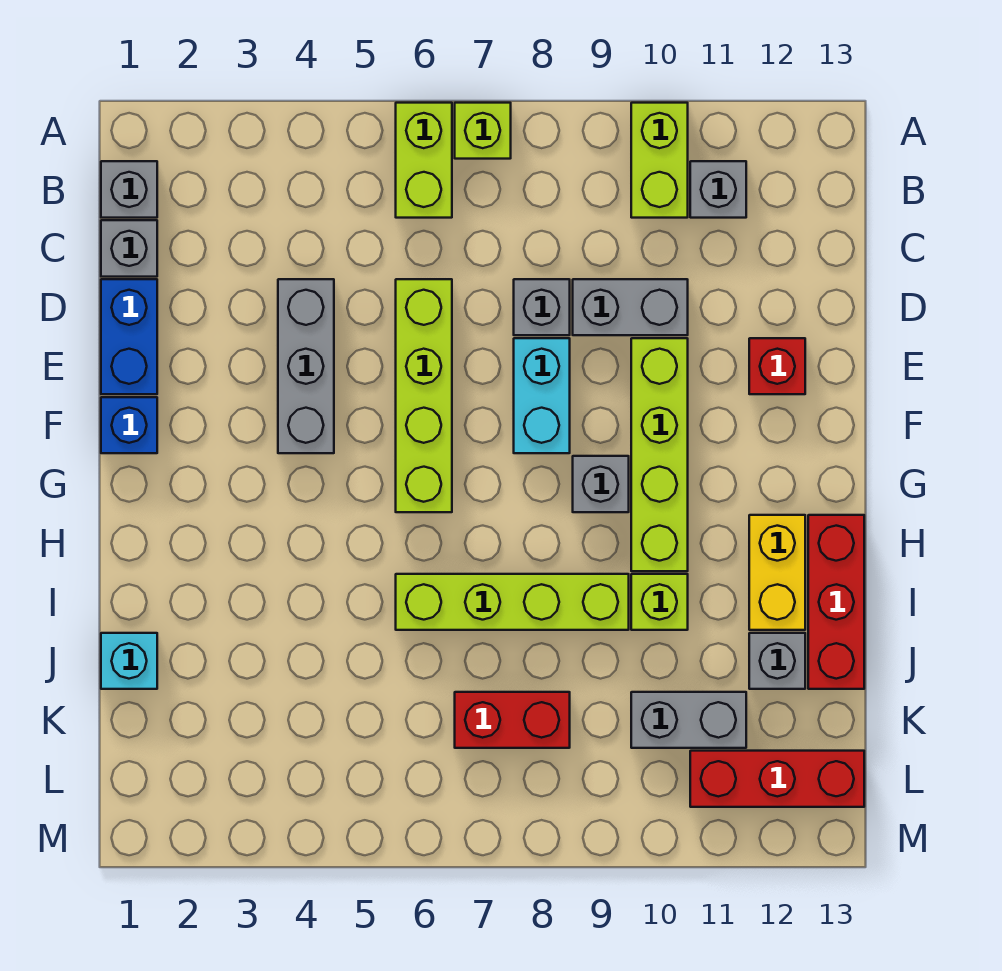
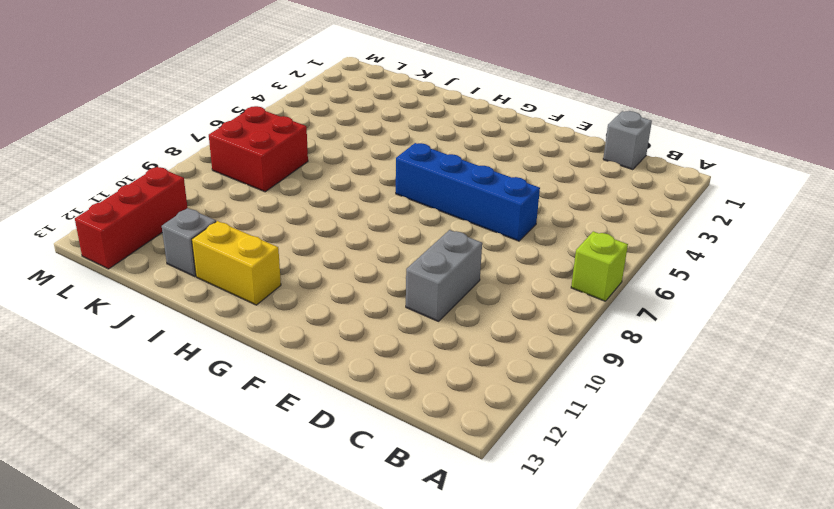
blue 1x4 brick [396,143,540,241] -> lime 1x4 brick [396,279,452,512]
red 2x2 brick [209,106,308,192] -> red 1x2 brick [455,692,570,748]
none -> lime 1x2 brick [396,103,452,218]
none -> lime 1x2 brick [631,103,688,218]
none -> grey 1x1 brick [101,161,157,218]

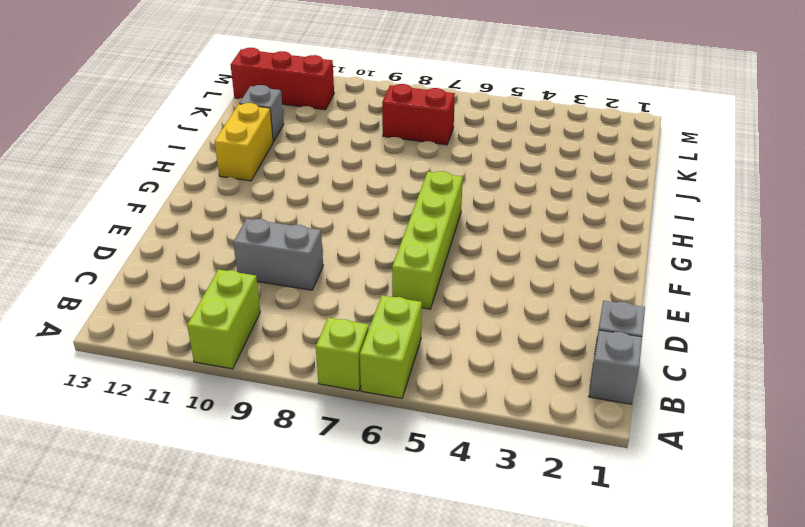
none -> grey 1x1 brick [690,161,746,218]
none -> blue 1x2 brick [101,279,157,394]
none -> grey 1x3 brick [278,279,334,453]

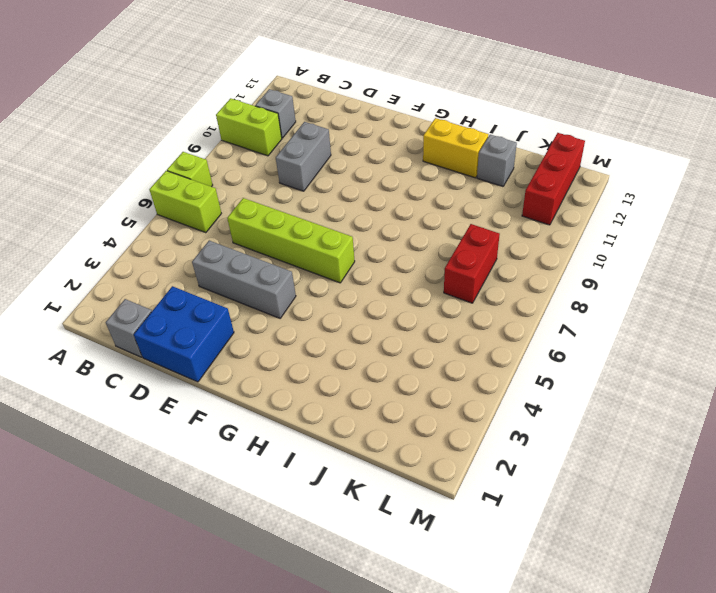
blue 2x2 brick [134,286,234,382] -> blue 1x2 brick [101,279,157,394]
none -> grey 1x1 brick [101,161,157,218]
none -> grey 1x1 brick [514,279,570,335]
none -> cyan 1x2 brick [514,338,570,453]

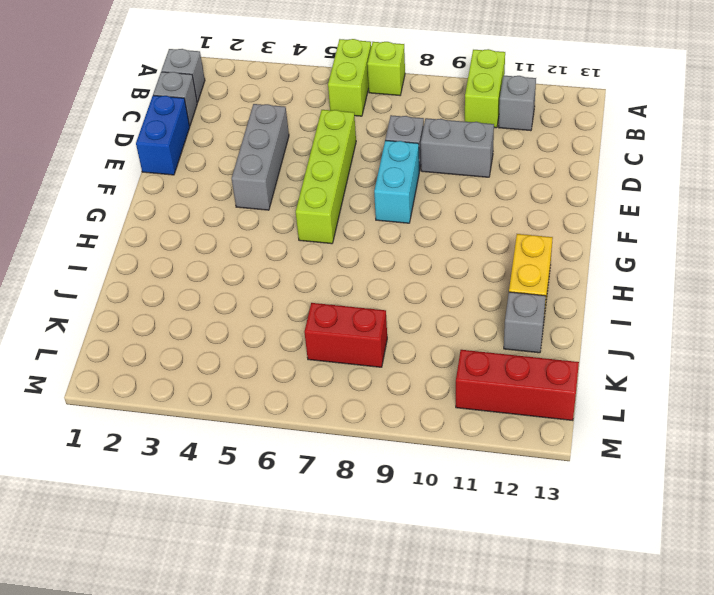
none -> lime 1x4 brick [631,338,688,571]
none -> red 1x1 brick [749,338,805,394]
none -> blue 1x1 brick [101,397,157,453]

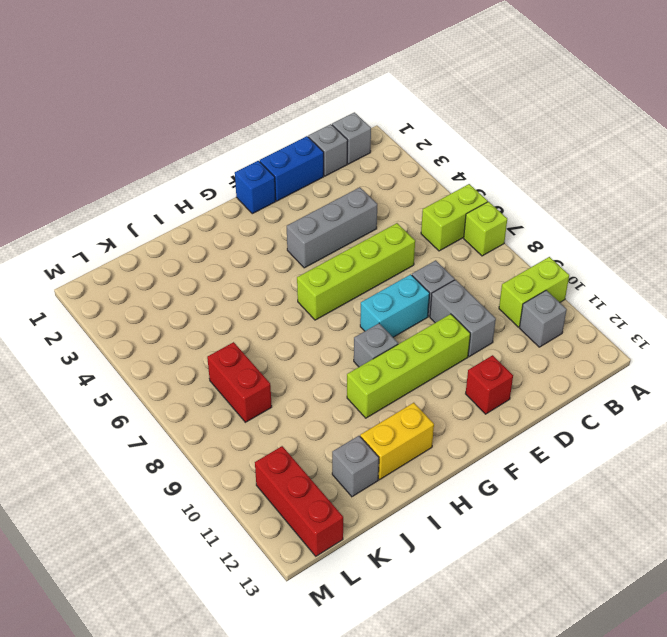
none -> red 1x3 brick [808,515,864,689]
none -> lime 1x4 brick [396,574,629,630]
none -> lime 1x1 brick [631,574,688,630]

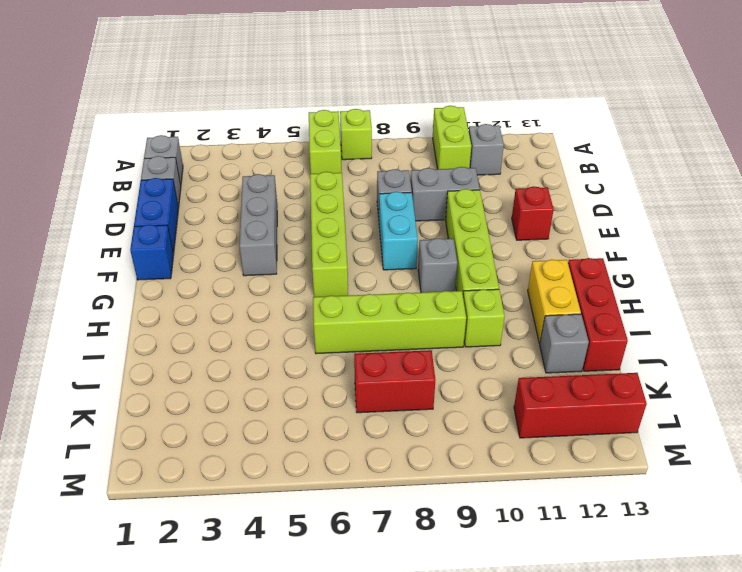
none -> cyan 1x1 brick [101,633,157,689]
none -> grey 1x2 brick [631,692,746,748]

